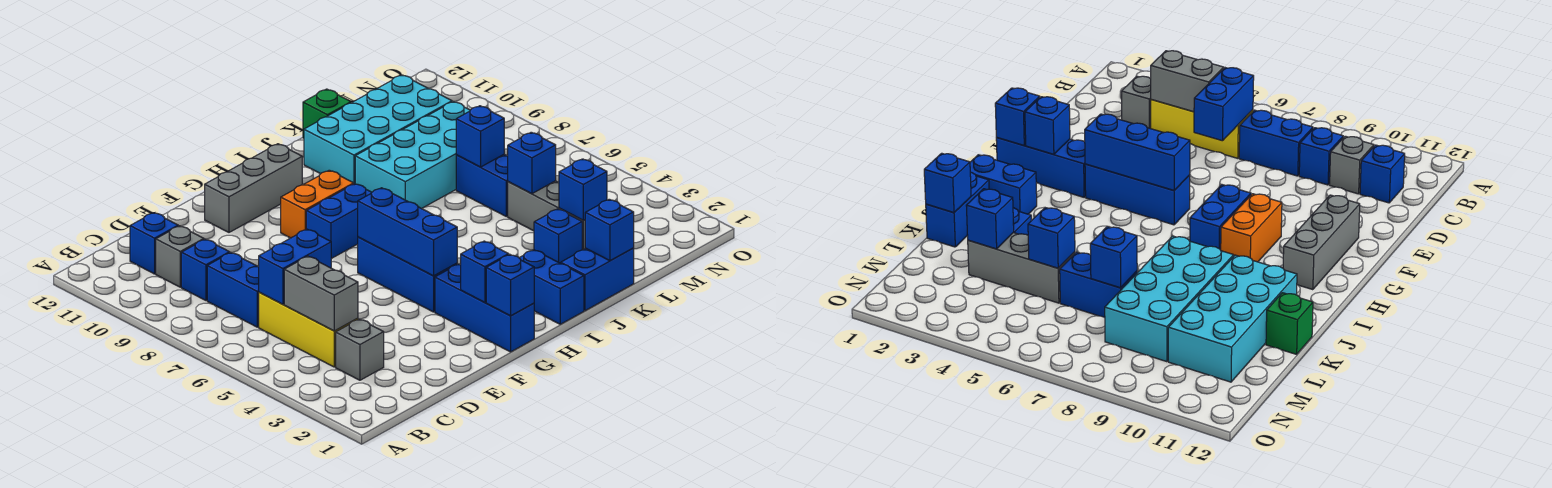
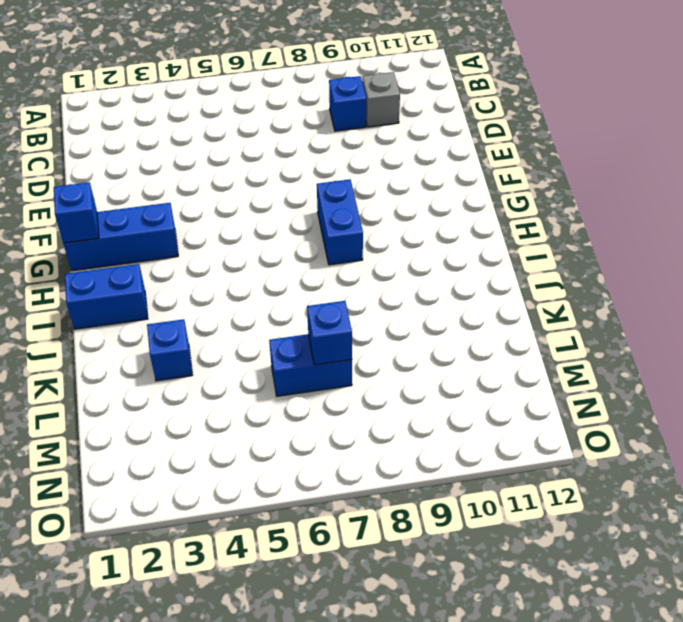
none -> grey 1x1 brick [336,319,384,380]
none -> yellow 1x3 brick [259,292,358,367]
none -> blue 1x2 brick [207,252,259,327]

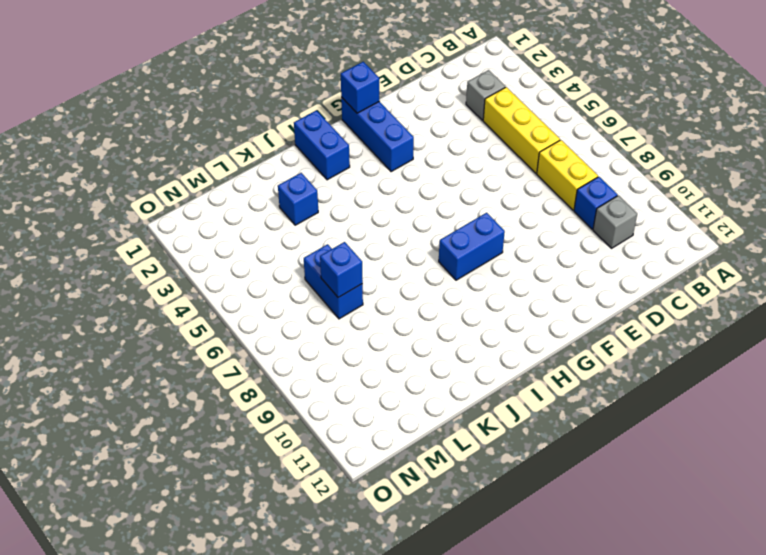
yellow 1x2 brick [537,140,598,210] -> blue 1x2 brick [207,252,259,327]
none -> blue 1x1 brick [130,213,178,274]
none -> grey 1x3 brick [205,144,302,232]
none -> blue 1x3 brick [358,237,457,312]

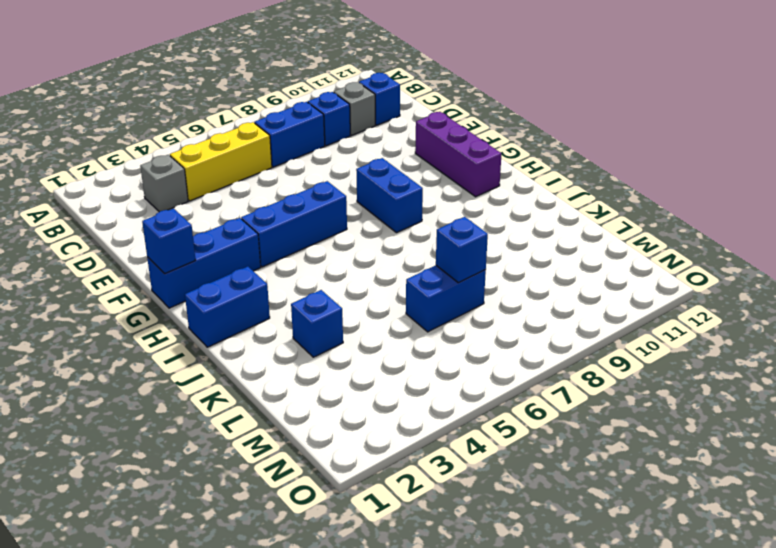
purple 1x3 brick [415,112,502,197] -> grey 1x3 brick [205,144,302,232]
none -> orange 1x2 brick [281,170,354,238]
none -> blue 1x2 brick [561,248,634,311]
none -> cyan 2x4 brick [355,101,470,209]

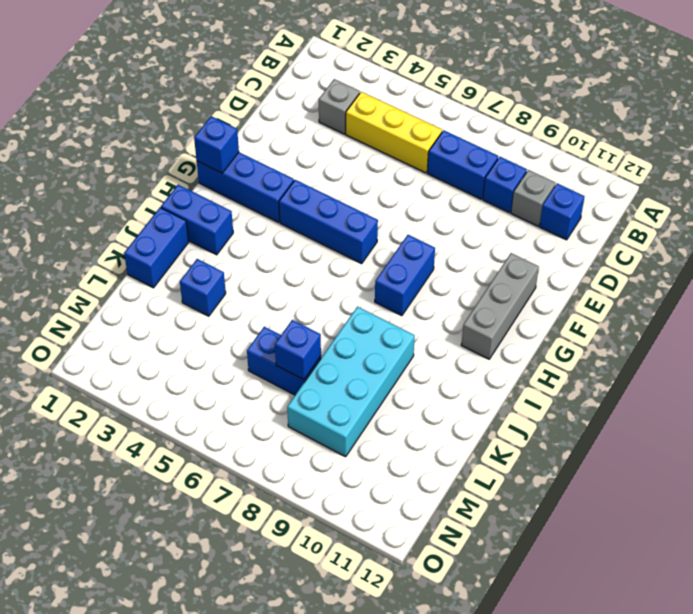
none -> orange 1x2 brick [281,170,354,238]
none -> cyan 2x4 brick [304,75,452,184]
none -> green 1x1 brick [303,89,351,138]

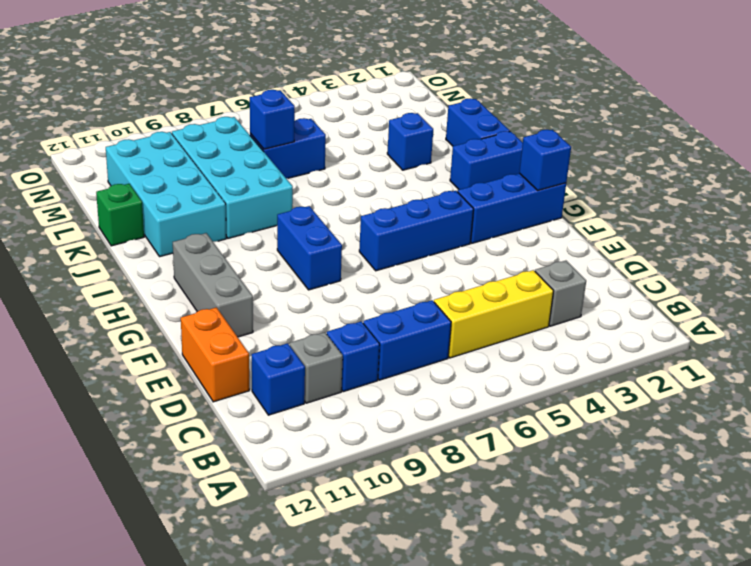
orange 1x2 brick [181,307,249,402] -> orange 1x2 brick moved to [281,170,354,238]
none -> grey 1x3 brick [508,181,585,250]
none -> grey 1x2 brick [284,256,358,331]
none -> blue 1x2 brick [259,229,331,304]

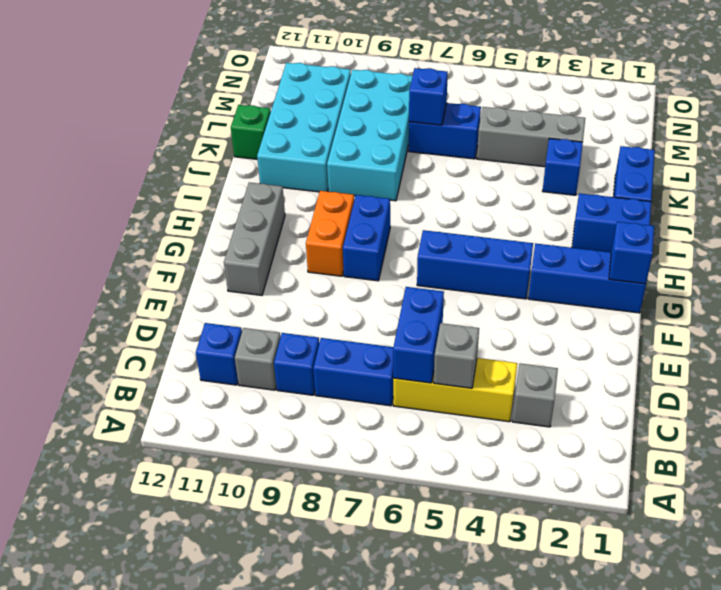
grey 1x1 brick [434,323,479,388] -> grey 1x2 brick [284,256,358,331]
none -> blue 1x1 brick [461,241,509,303]
none -> blue 1x3 brick [358,188,457,276]
none -> blue 1x1 brick [585,199,634,261]

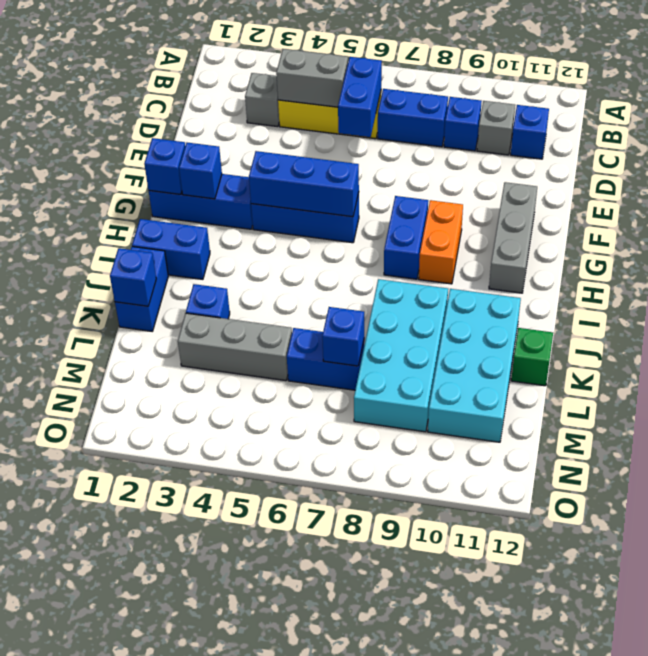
none -> blue 1x1 brick [559,159,607,220]
none -> blue 1x1 brick [508,132,556,194]

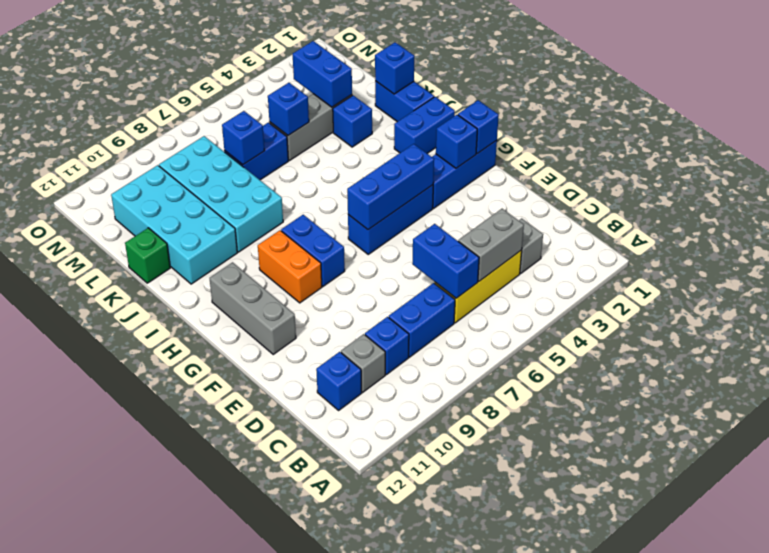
blue 1x2 brick [293,41,352,107] -> blue 1x1 brick [559,159,607,220]

